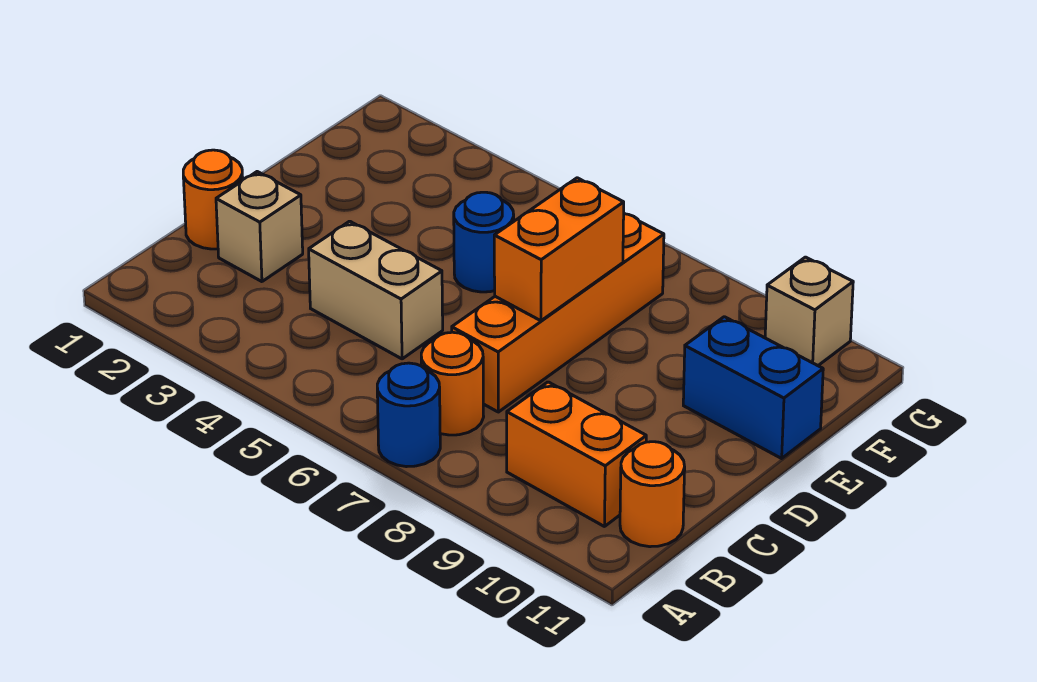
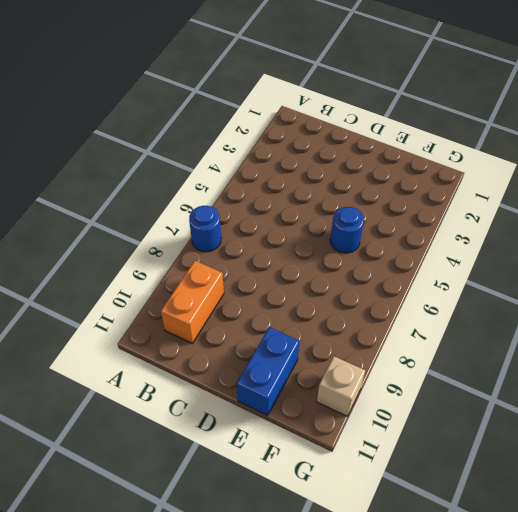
none -> orange 1x1 round brick [421,332,484,435]
none -> orange 1x1 round brick [620,442,685,547]
none -> orange 1x1 round brick [183,150,243,249]

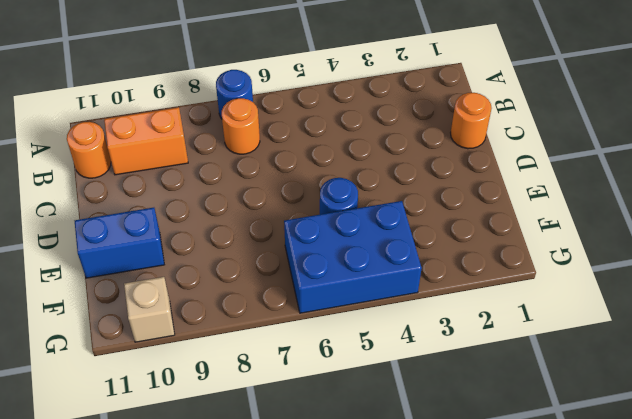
blue 2x3 brick [284,201,422,313] -> none
none -> tan 1x1 brick [216,172,303,282]
none -> tan 1x2 brick [309,221,443,359]
none -> orange 1x4 brick [452,214,664,412]

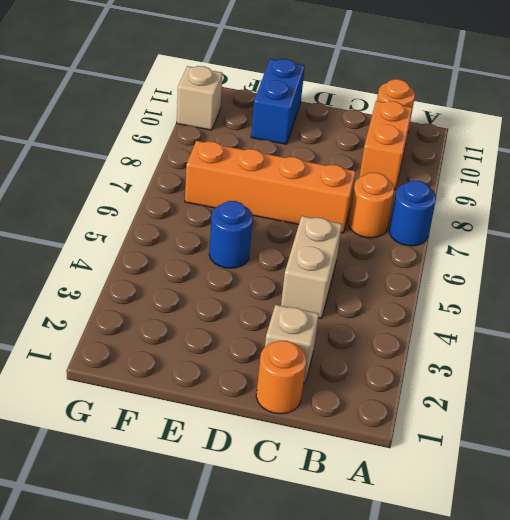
none -> orange 1x2 brick [494,178,624,321]

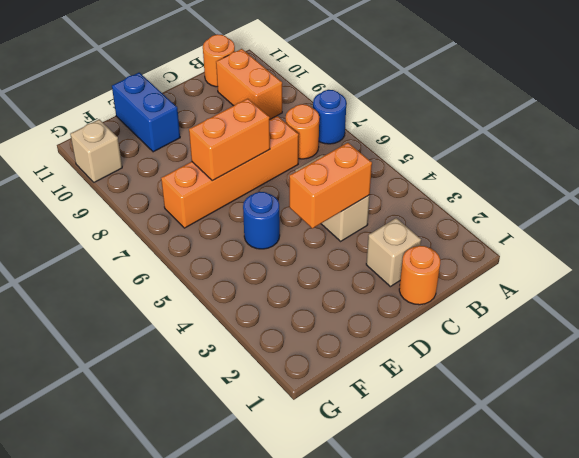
orange 1x2 brick [289,143,372,228] -> none

